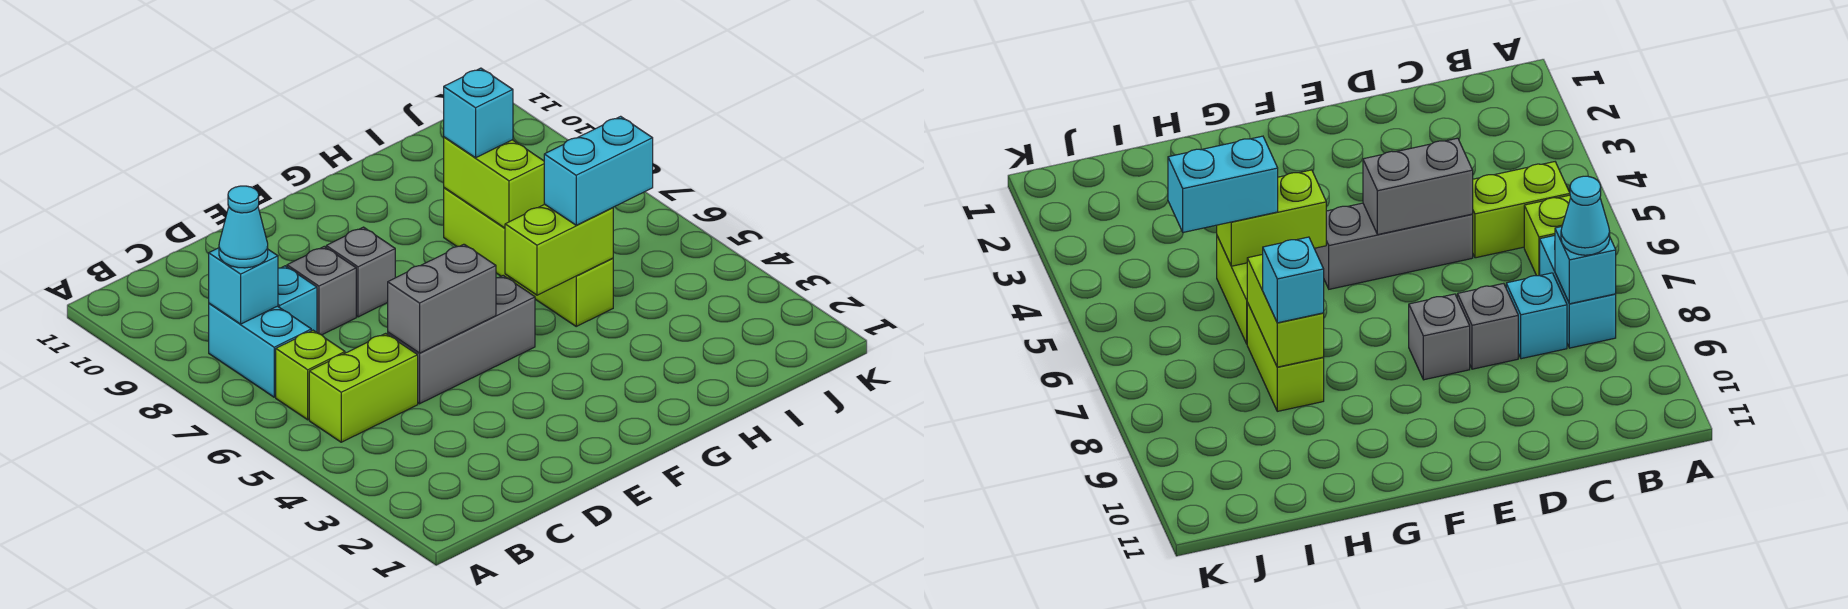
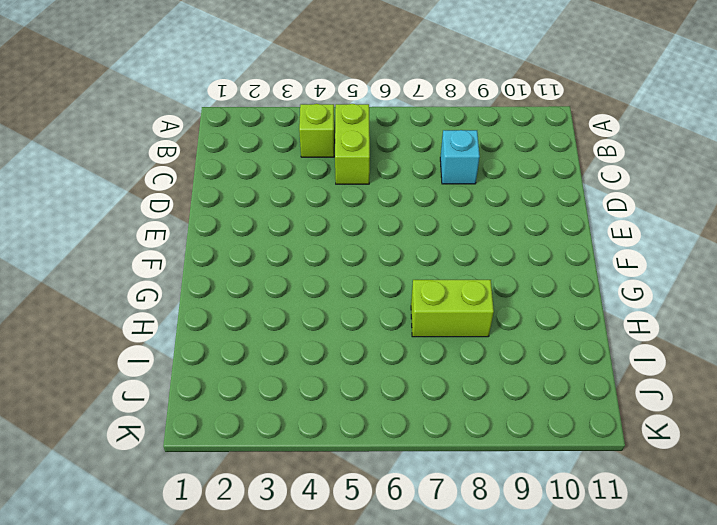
lime 1x1 brick [299,104,335,157] -> lime 1x1 brick moved to [276,330,345,420]
none -> cyan 1x2 brick [209,303,311,397]
none -> grey 1x3 brick [388,276,535,404]
none -> grey 1x1 brick [287,247,356,335]

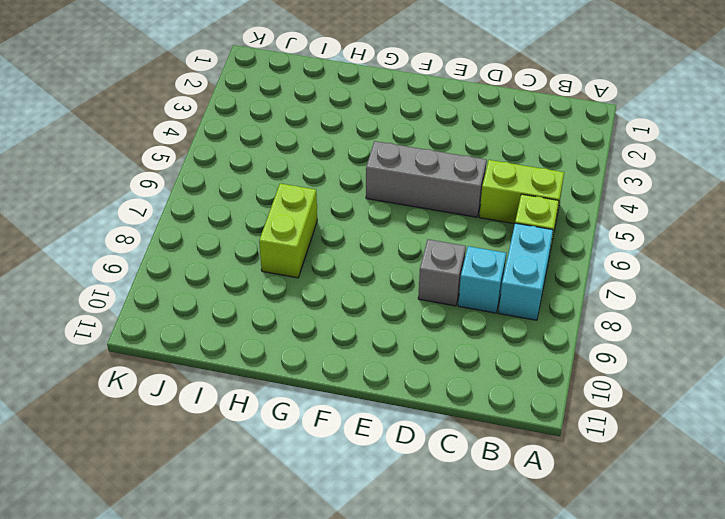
none -> grey 1x1 brick [326,227,395,317]
none -> lime 1x2 brick [511,258,613,326]
none -> cyan 1x1 brick [209,248,278,324]

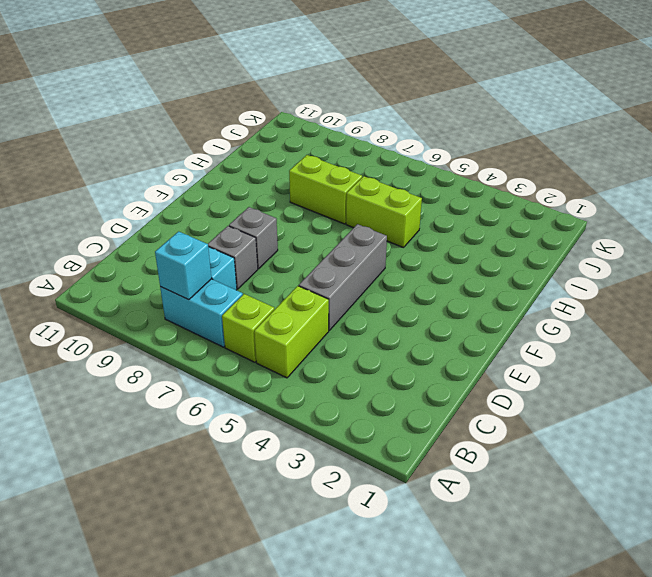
none -> grey 1x2 brick [388,244,496,353]
none -> lime 1x2 brick [505,204,613,295]
none -> lime 1x2 brick [444,137,544,228]

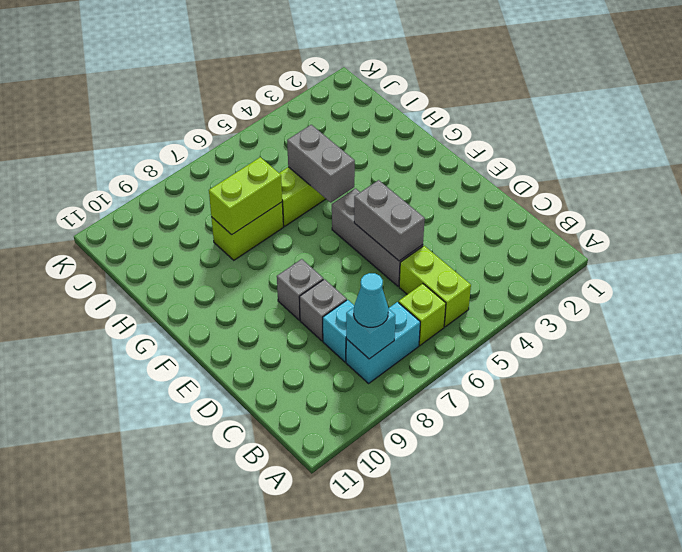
grey 1x2 brick [287,125,355,202] -> lime 1x2 brick [505,204,613,295]
none -> cyan 1x2 brick [544,116,653,225]
none -> cyan 1x1 brick [444,68,513,158]

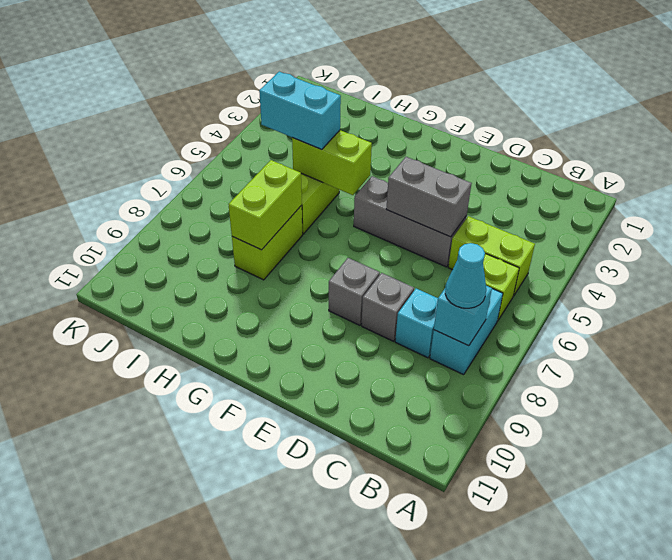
none -> cyan 1x1 brick [444,68,513,158]

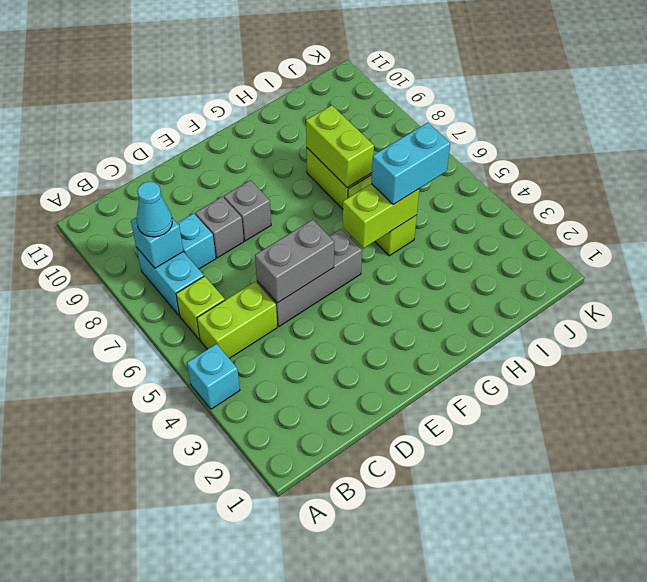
cyan 1x1 brick [187,344,240,409] -> cyan 1x1 brick moved to [444,68,513,158]

